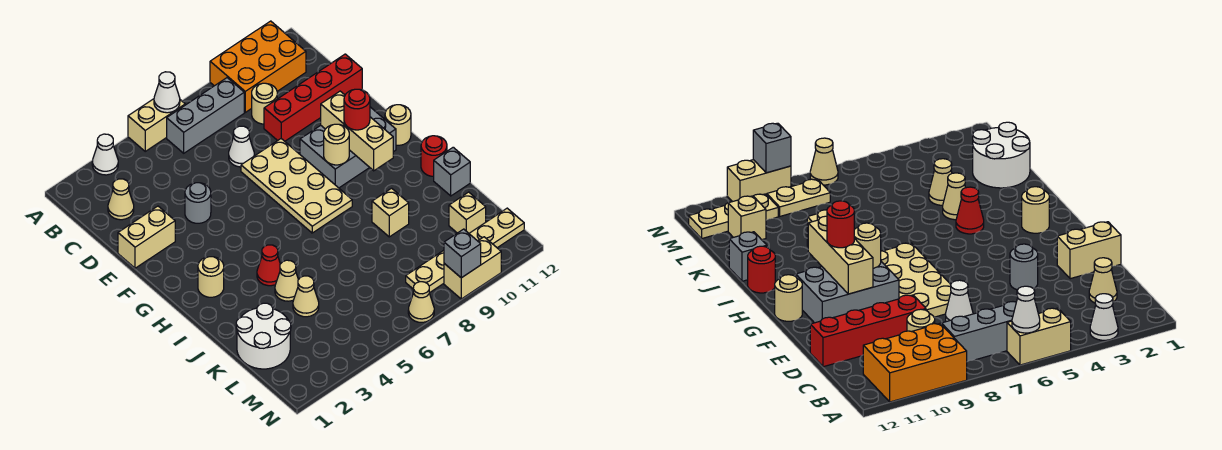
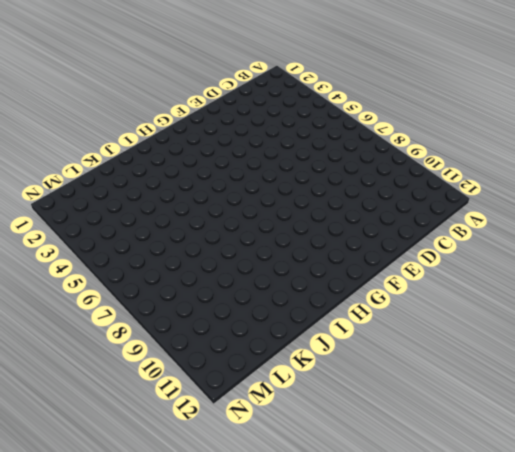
none -> white 1x1 cone [92,134,118,175]
none -> tan 1x2 brick [128,99,185,151]
none -> orange 2x3 brick [210,21,306,112]
none -> grey 1x3 brick [167,78,244,153]

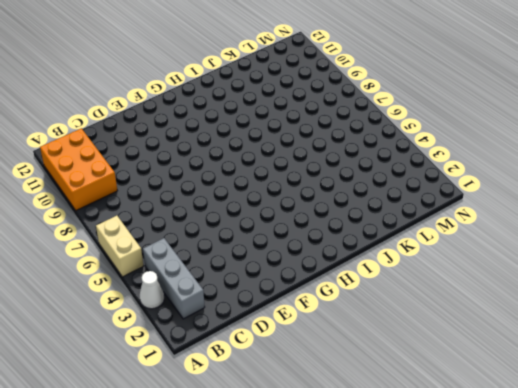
grey 1x3 brick [143,238,205,319] -> grey 1x3 brick moved to [167,78,244,153]
none -> tan 1x1 cone [108,179,134,220]
none -> tan 1x1 round brick [252,83,277,124]
none -> white 1x1 cone [229,126,254,167]
none -> red 1x4 brick [264,54,362,141]

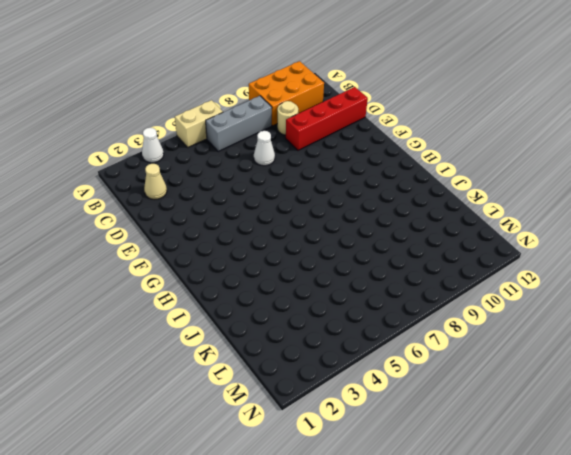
none -> tan 1x2 brick [118,206,175,268]
none -> grey 1x1 round brick [185,183,211,223]
none -> tan 2x4 plate [241,139,352,233]
none -> grey 2x3 brick [300,107,396,188]

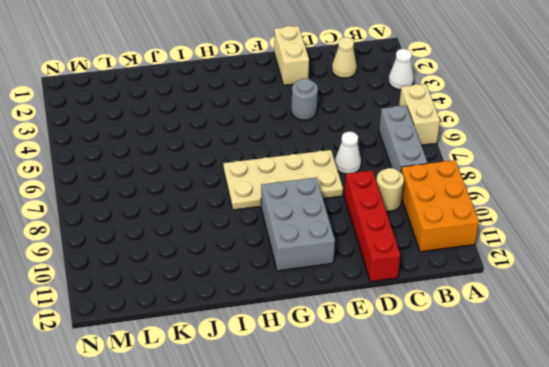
none -> tan 1x1 round brick [385,105,411,145]
none -> tan 1x1 round brick [198,257,224,297]
none -> red 1x1 cone [257,245,280,286]
none -> red 1x1 round brick [421,136,447,176]

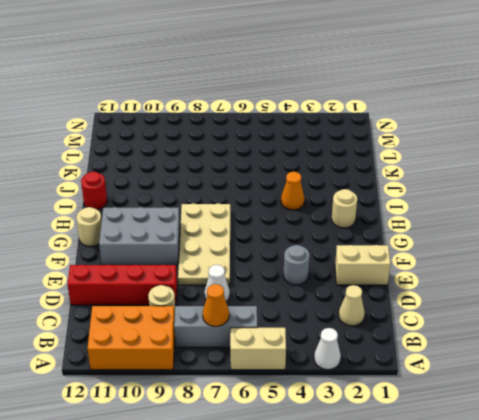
orange 1x1 cone [203,284,229,326] -> none
orange 1x1 cone [281,172,305,210] -> red 1x1 cone [257,245,280,286]
none -> tan 1x1 cone [275,260,298,301]
none -> tan 1x1 brick [372,188,409,237]
none -> grey 1x1 brick [434,147,470,196]
none -> white 2x2 round brick [236,303,291,369]

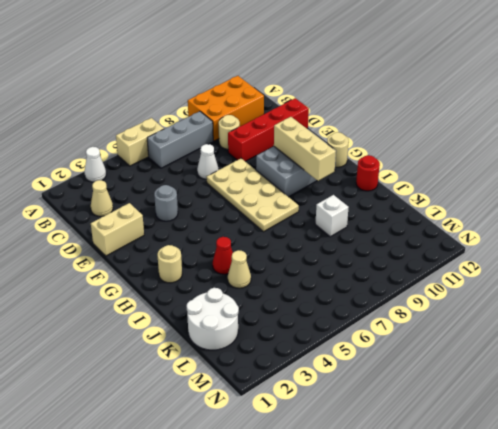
white 1x1 brick [315,195,349,237] -> tan 1x1 brick [372,188,409,237]
none -> grey 1x1 brick [434,147,470,196]
none -> tan 1x1 cone [293,276,319,317]
none -> tan 1x1 brick [449,192,486,233]
none -> tan 1x2 plate [406,250,444,293]

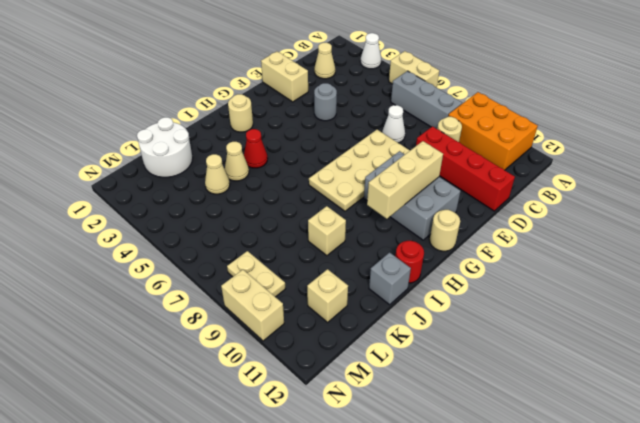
none -> tan 1x3 plate [469,208,524,248]
none -> tan 1x1 cone [408,282,434,322]
none -> white 1x1 cone [154,72,180,113]
none -> tan 1x1 round brick [324,124,349,165]

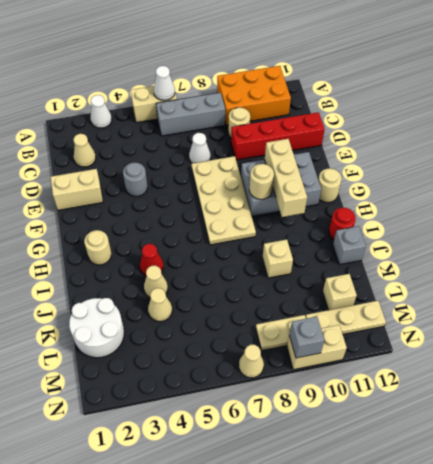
none -> red 1x1 round brick [344,89,370,130]

